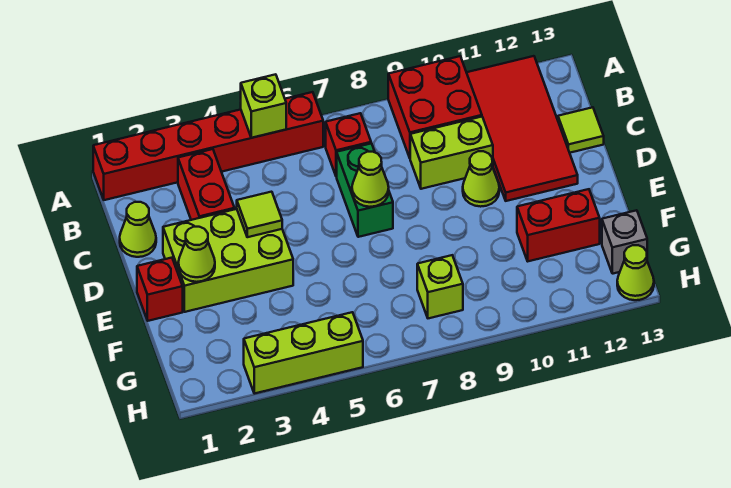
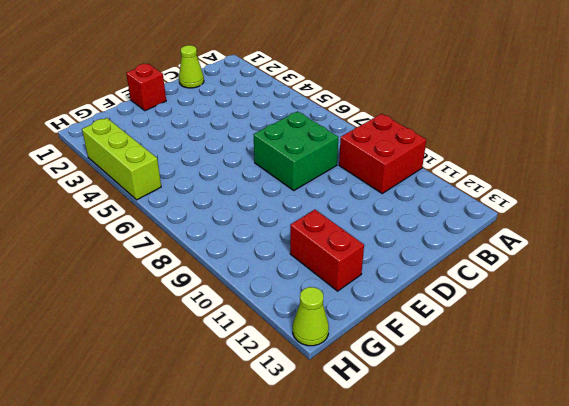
green 2x2 brick [253,111,338,190] -> green 1x2 brick [337,143,393,237]
none -> red 1x6 brick [93,92,323,200]
none -> red 2x4 tile [467,56,578,201]
none -> red 1x2 brick [178,149,235,220]

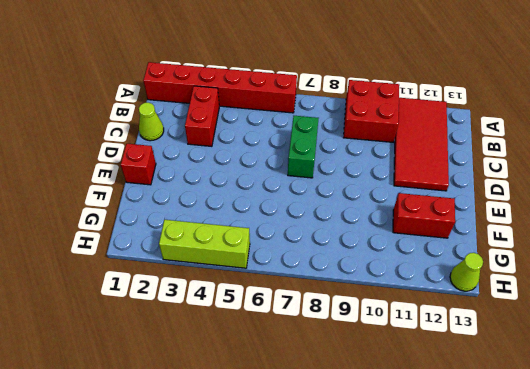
none -> red 1x1 brick [326,113,371,177]
none -> lime 1x2 brick [410,117,493,189]
none -> lime 1x1 tile [558,107,604,153]

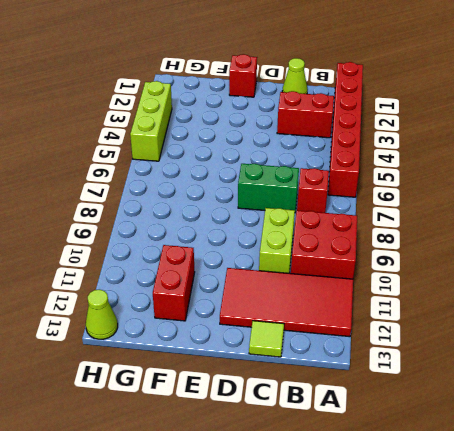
none -> lime 2x3 brick [163,209,293,312]
none -> lime 1x1 cone [463,151,499,207]
none -> lime 1x1 brick [417,255,463,318]

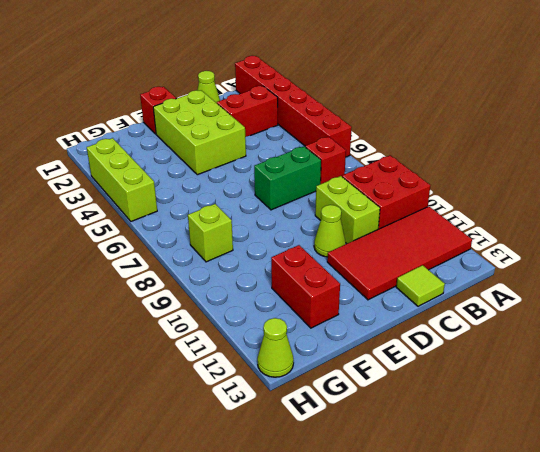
none -> grey 1x1 brick [602,210,647,274]
none -> lime 1x1 brick [241,74,286,138]
none -> lime 1x1 tile [237,192,282,237]

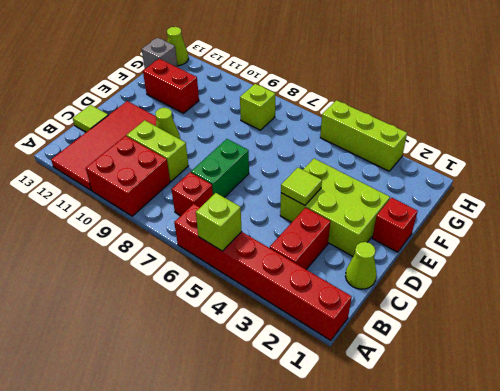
none -> lime 1x1 cone [352,152,389,207]
none -> lime 1x1 cone [178,227,215,282]

